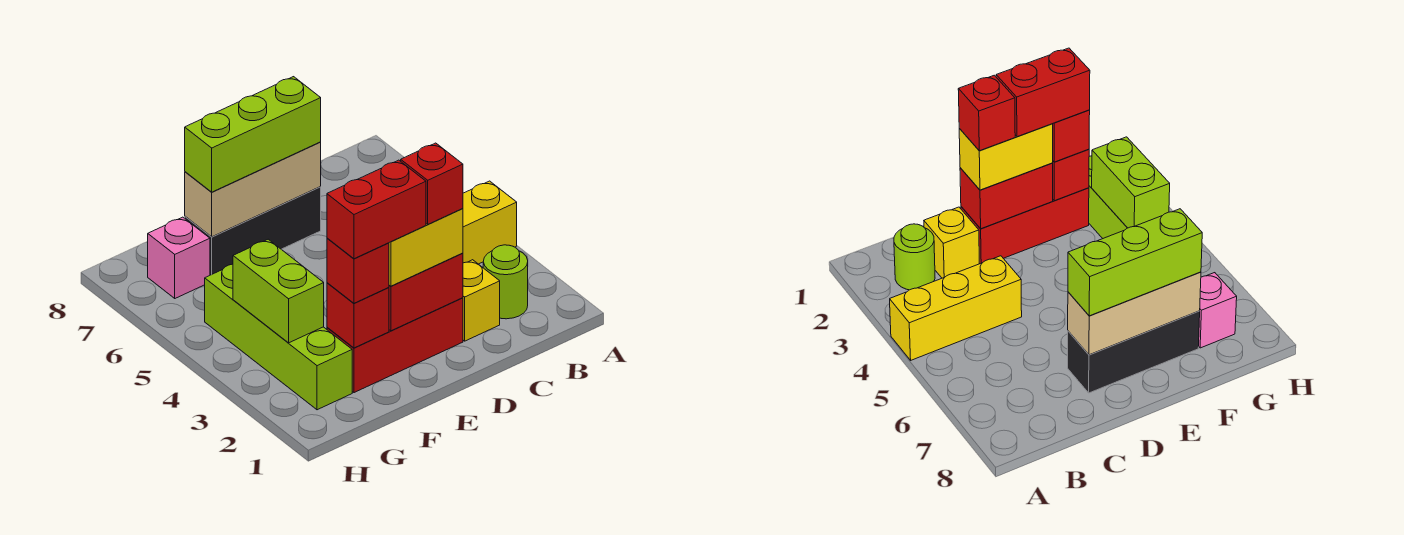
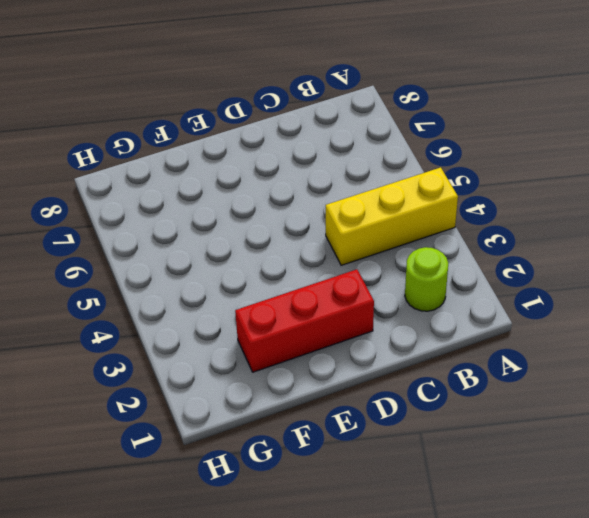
none -> yellow 1x1 brick [463,260,500,341]
none -> black 1x3 brick [185,187,321,275]
none -> lime 1x4 brick [205,264,352,410]

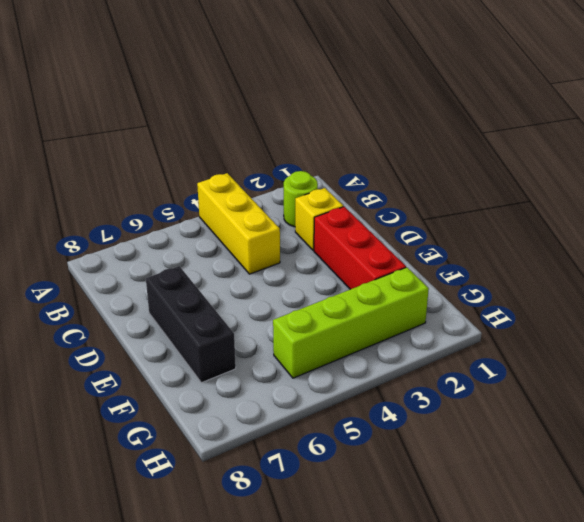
none -> pink 1x1 brick [148,217,210,298]
none -> red 1x2 brick [389,253,463,331]
none -> tan 1x3 brick [185,142,321,237]

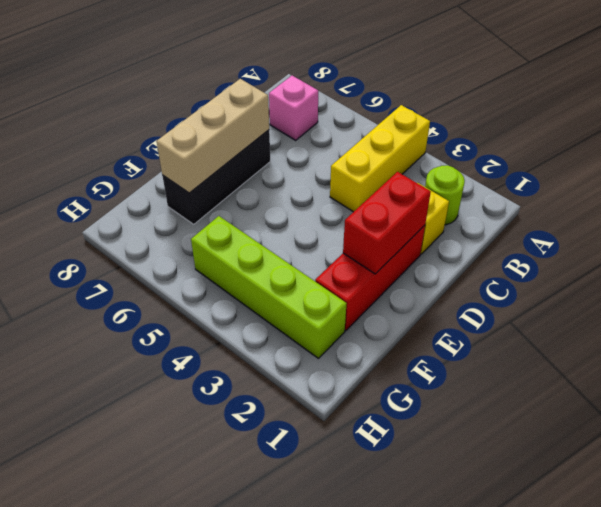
pink 1x1 brick [269,76,318,140] -> pink 1x1 brick moved to [148,217,210,298]
none -> red 1x1 brick [327,283,389,348]
none -> lime 1x2 brick [233,239,324,343]
none -> yellow 1x2 brick [389,209,463,286]

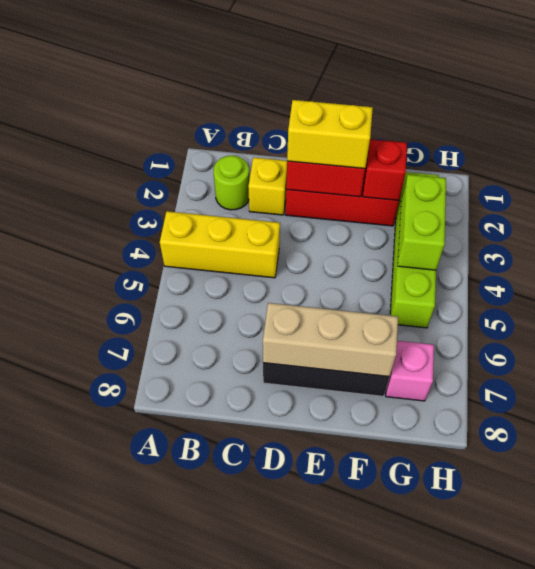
none -> lime 1x3 brick [185,77,321,192]
none -> red 1x1 brick [327,238,389,303]
none -> red 1x1 brick [401,143,463,224]

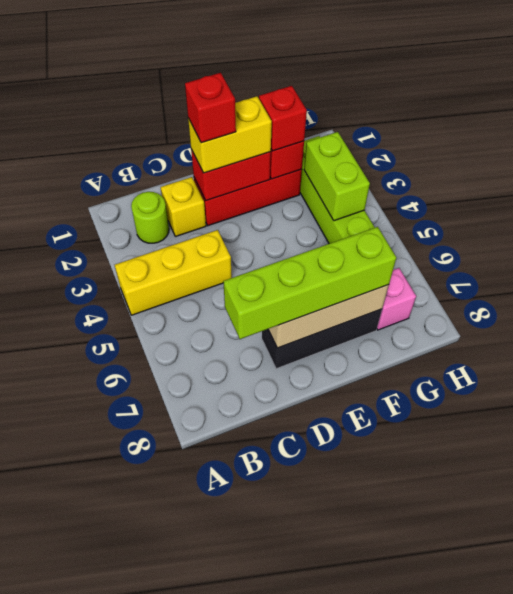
lime 1x4 brick [223,227,396,339] -> lime 1x3 brick [185,77,321,192]
none -> red 1x2 brick [327,160,426,259]

